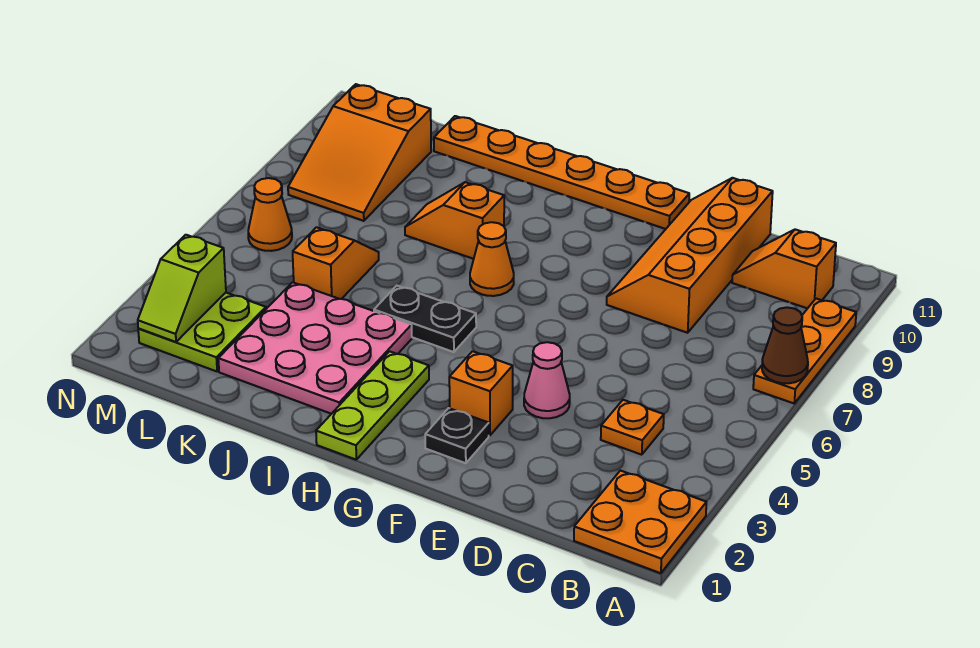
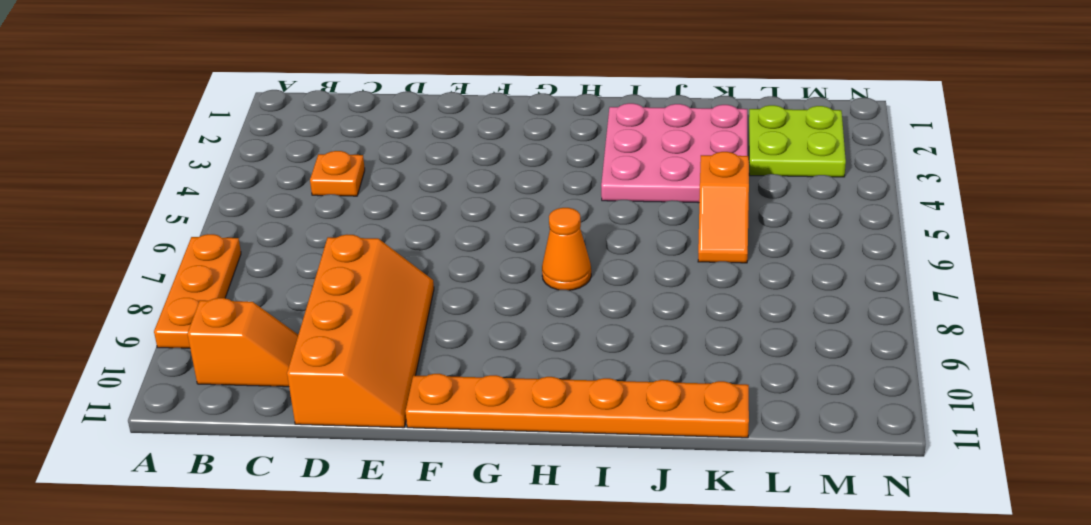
none -> orange 2x2 plate [574,471,706,573]
none -> pink 1x1 cone [524,342,570,418]
none -> black 1x1 plate [425,408,489,463]

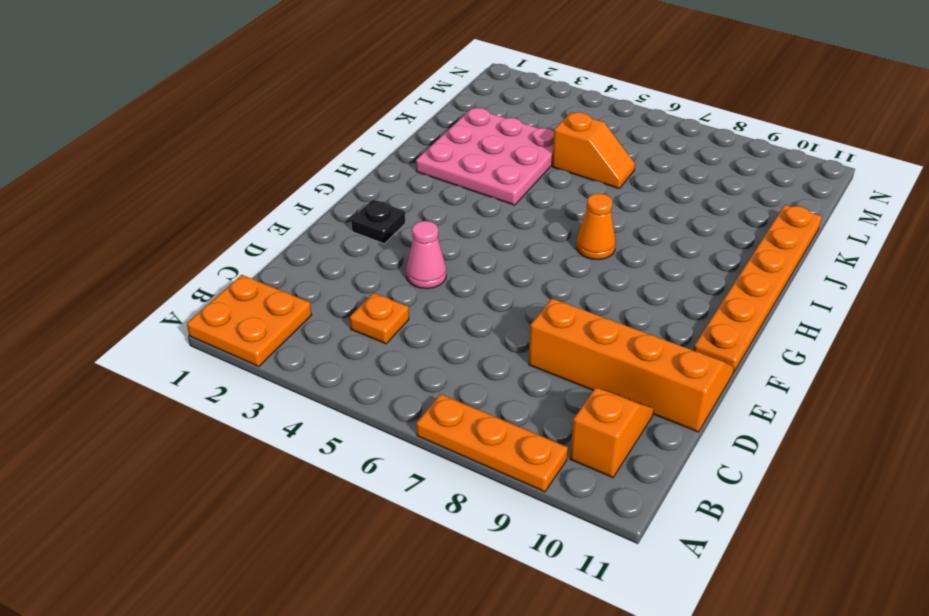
none -> orange 1x1 brick [449,351,513,436]
none -> lime 1x3 plate [316,351,429,460]
none -> black 1x2 plate [374,286,476,352]

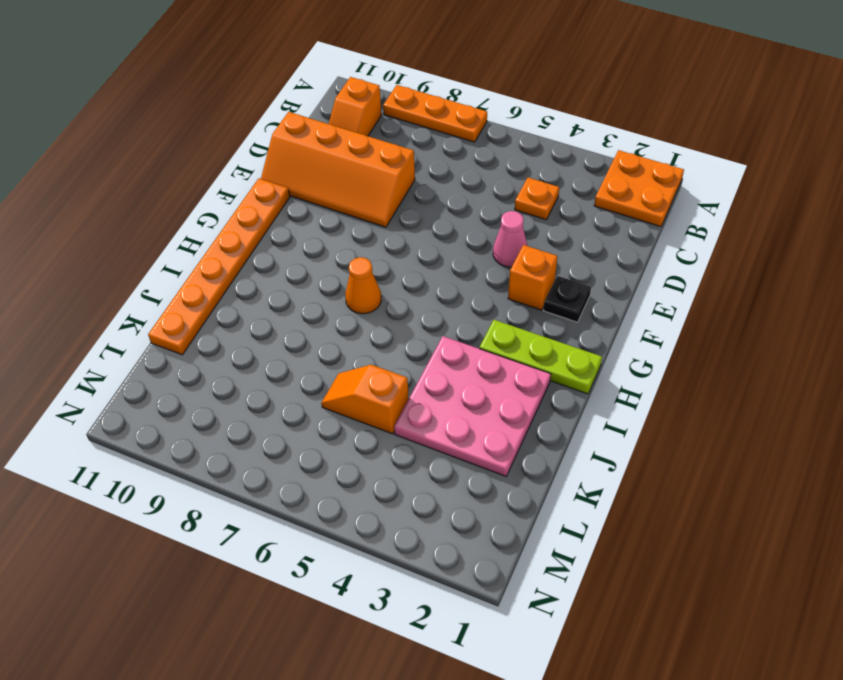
none -> black 1x2 plate [374,286,476,352]
none -> orange 1x2 slope [405,182,504,259]
none -> lime 2x2 plate [138,293,266,371]

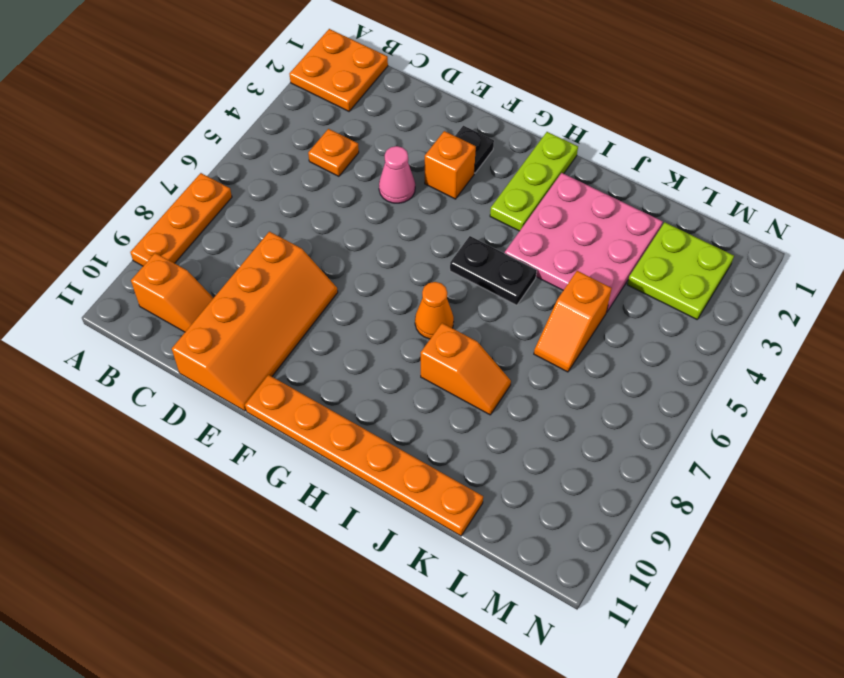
none -> orange 2x3 slope [288,84,431,221]
none -> orange 1x1 cone [248,178,292,251]
none -> brown 1x1 cone [762,307,808,383]

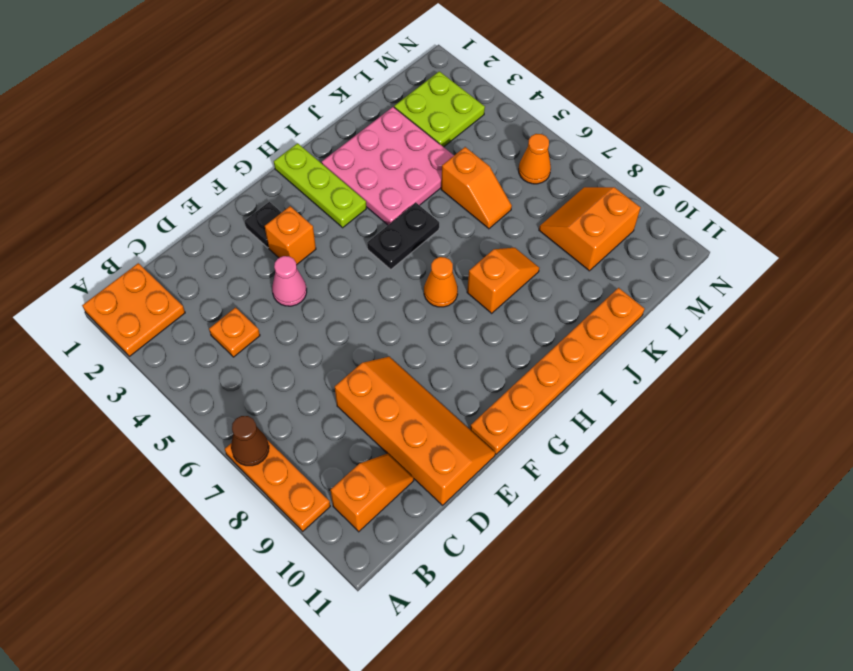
orange 2x2 slope [539,187,641,271] -> orange 2x3 slope [288,84,431,221]
none -> lime 1x2 slope [138,235,226,342]

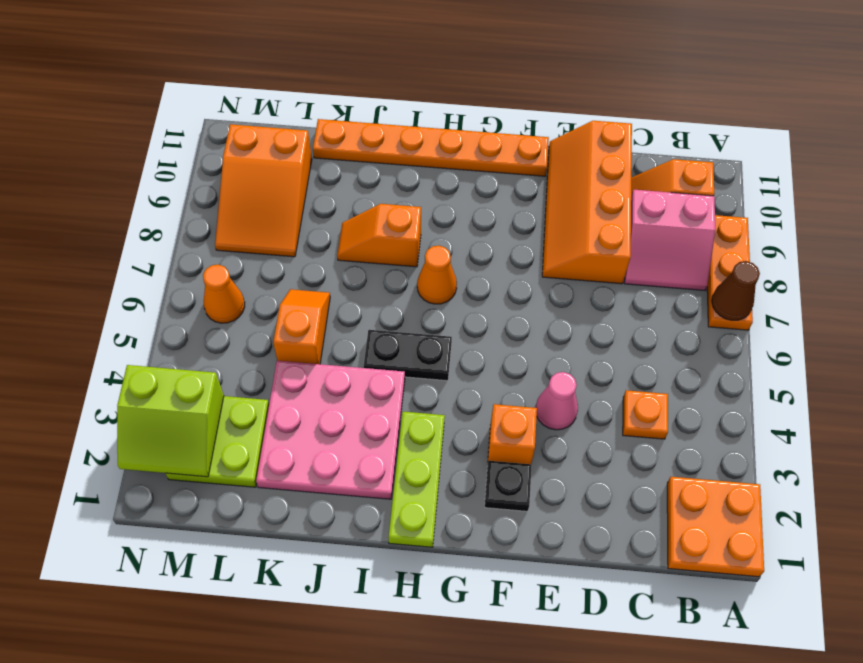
pink 2x2 slope [625,190,715,290] -> none
lime 2x2 slope [117,365,224,477] -> lime 1x2 slope [138,235,226,342]

